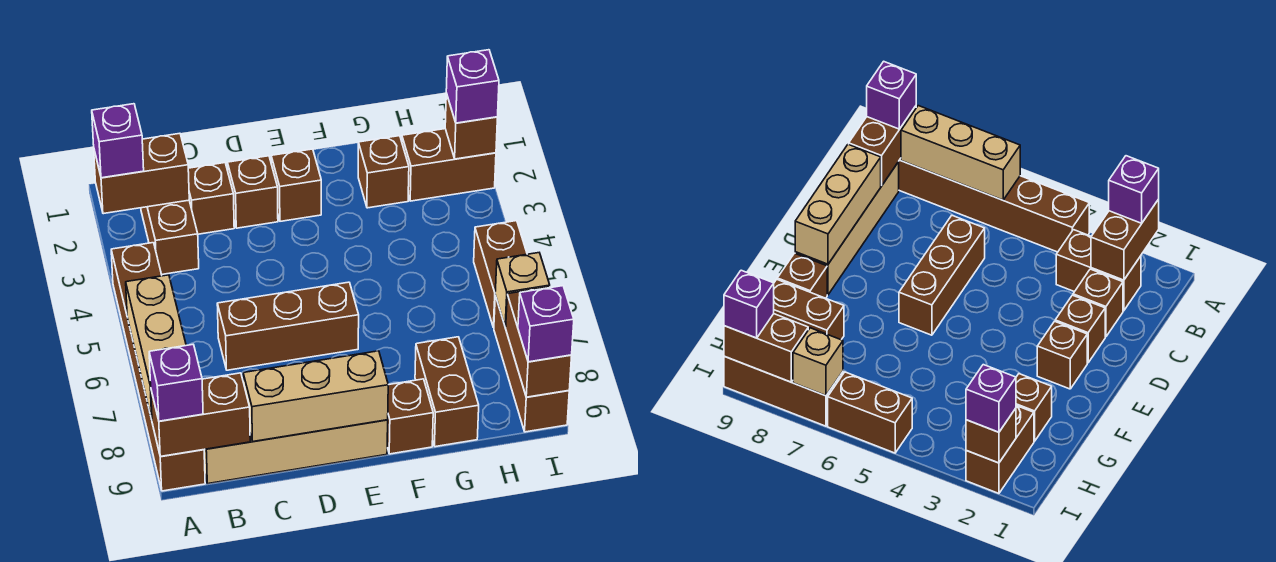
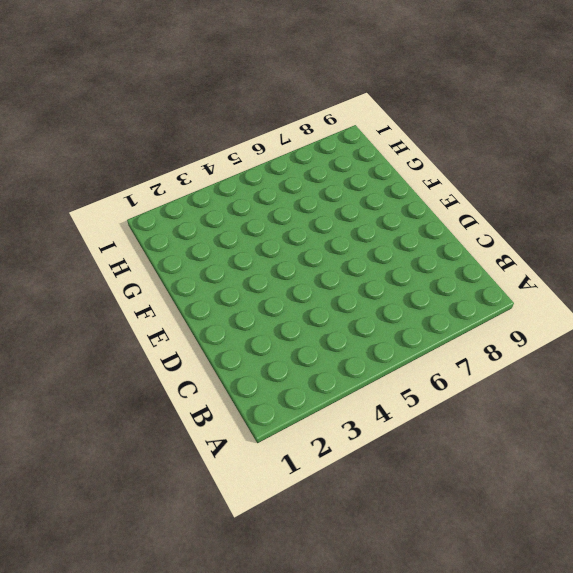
none -> brown 1x6 brick [111,243,205,491]
none -> brown 1x2 brick [141,200,199,275]
none -> tan 1x4 brick [204,420,388,484]

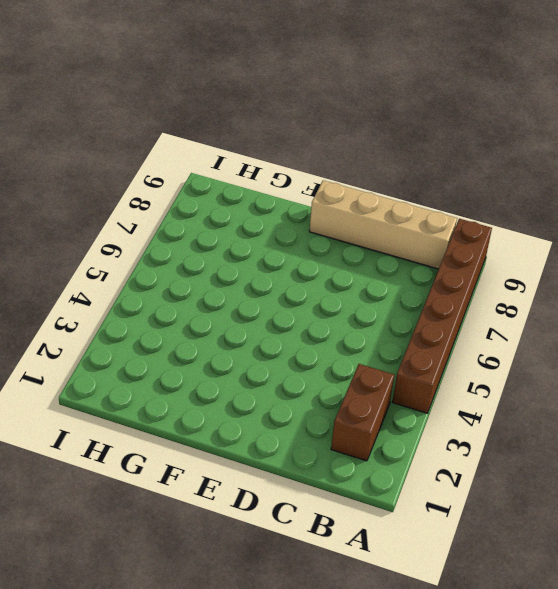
none -> brown 1x1 brick [188,163,234,234]
none -> brown 1x3 brick [217,282,359,370]
none -> brown 1x1 brick [228,156,278,228]

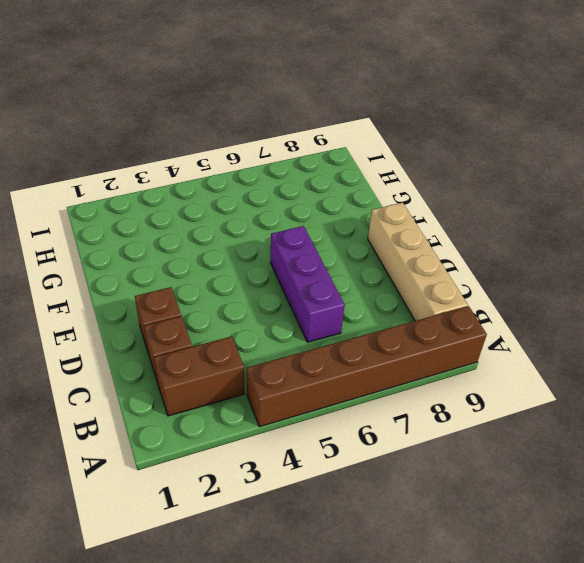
purple 1x3 brick [270,226,345,342] -> brown 1x3 brick [217,282,359,370]
none -> brown 1x1 brick [271,149,321,221]
none -> brown 1x1 brick [387,379,433,454]
none -> brown 1x1 brick [358,136,409,208]

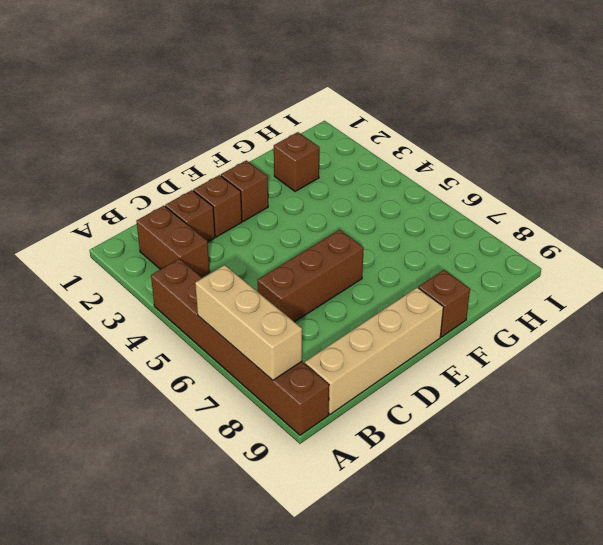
none -> brown 1x2 brick [415,337,479,447]
none -> brown 1x2 brick [402,129,496,201]
none -> brown 1x2 brick [474,221,527,328]

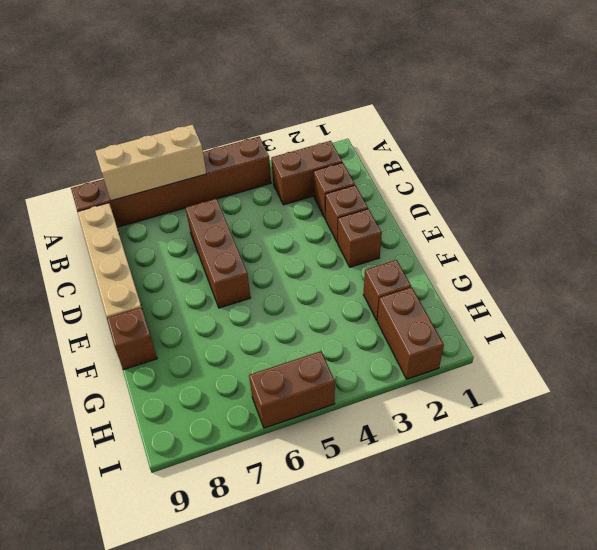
none -> brown 1x2 brick [415,337,479,447]
none -> brown 1x3 brick [494,296,569,432]
none -> brown 1x2 brick [94,133,189,214]

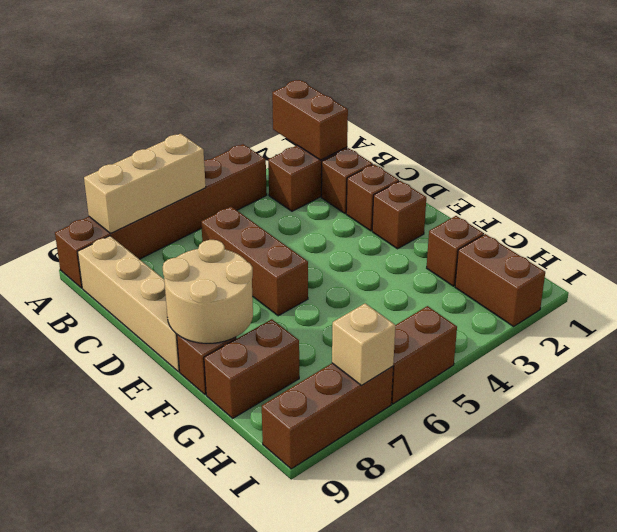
tan 2x2 round brick [163,240,253,343] -> tan 1x3 brick [243,351,388,442]
none -> brown 1x2 brick [151,373,250,457]
none -> brown 1x1 brick [445,93,497,159]
none -> brown 1x2 brick [506,287,572,397]

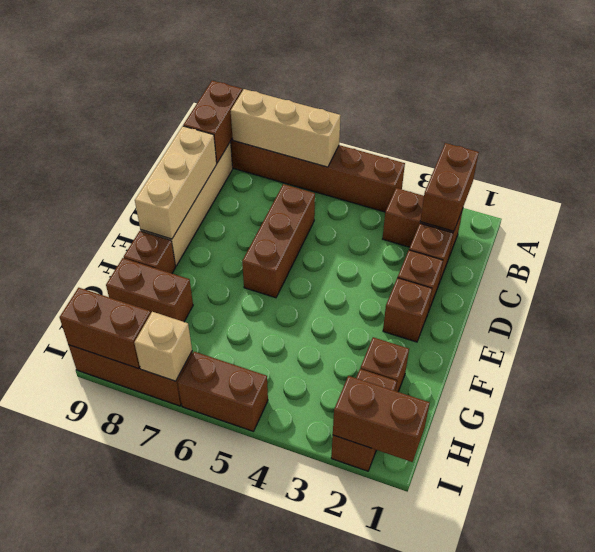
brown 1x2 brick [333,376,430,462] -> brown 1x1 brick [445,93,497,159]
none -> purple 1x1 brick [92,104,144,178]
none -> purple 1x1 brick [149,345,203,421]
none -> purple 1x1 brick [446,50,499,123]

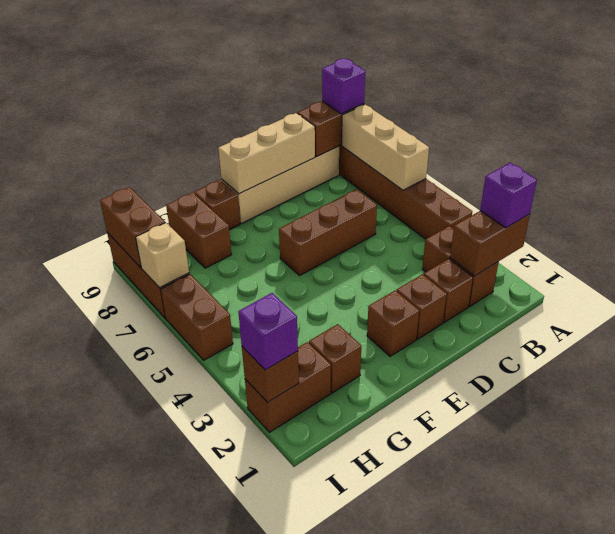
none -> purple 1x1 brick [518,286,574,362]

